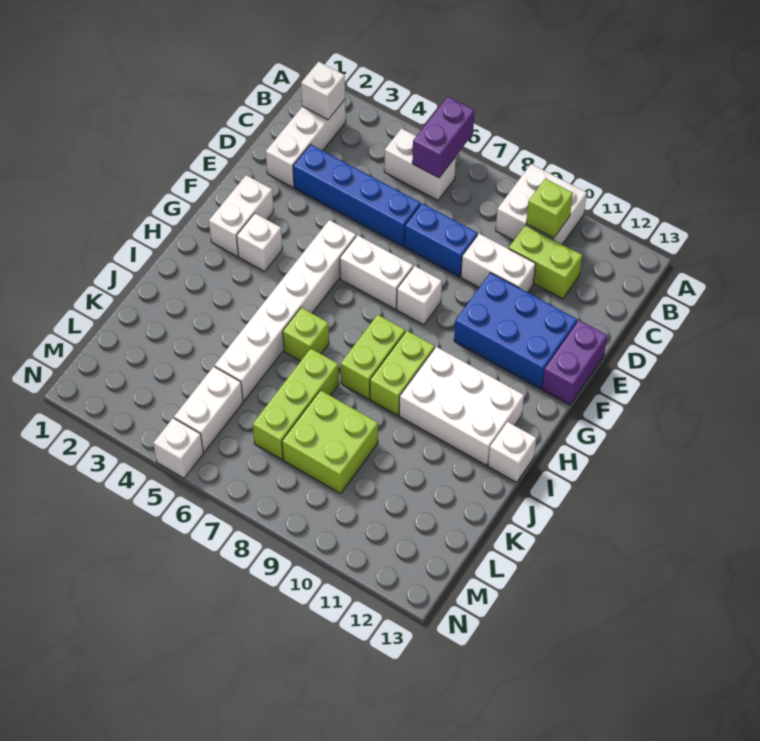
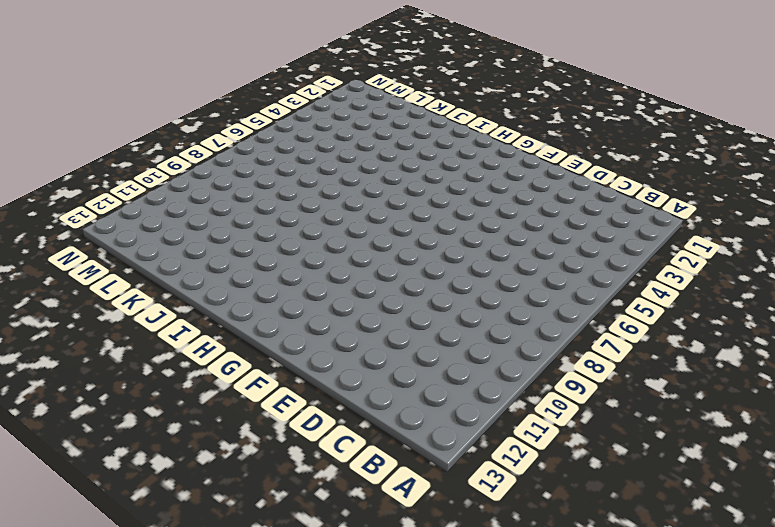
none -> white 2x2 brick [496,164,587,244]
none -> white 1x3 brick [266,100,346,187]
none -> white 1x2 brick [384,128,456,200]

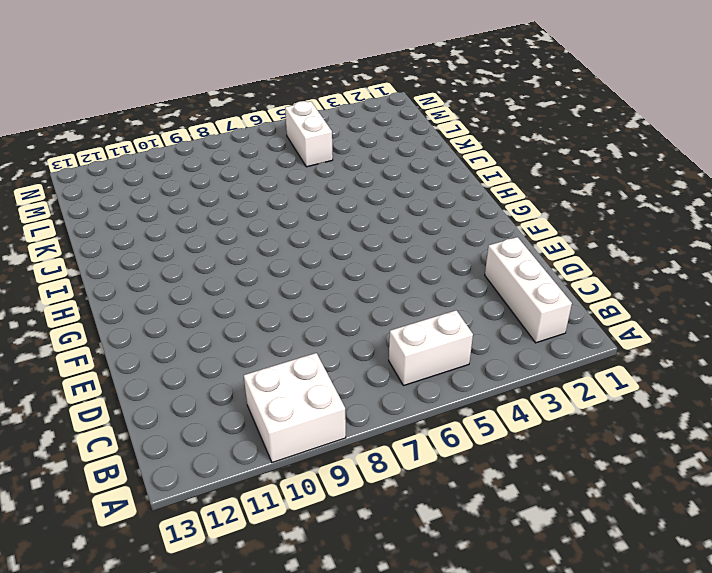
none -> lime 1x2 brick [509,225,582,299]
none -> blue 1x4 brick [293,144,421,246]
none -> blue 1x2 brick [404,203,478,277]

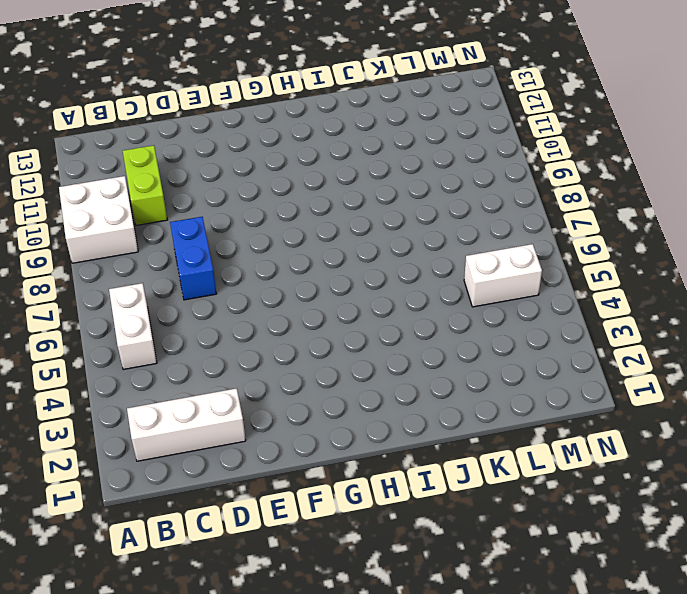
none -> blue 1x4 brick [293,144,421,246]
none -> white 1x2 brick [461,234,536,292]
none -> blue 2x3 brick [454,273,577,388]

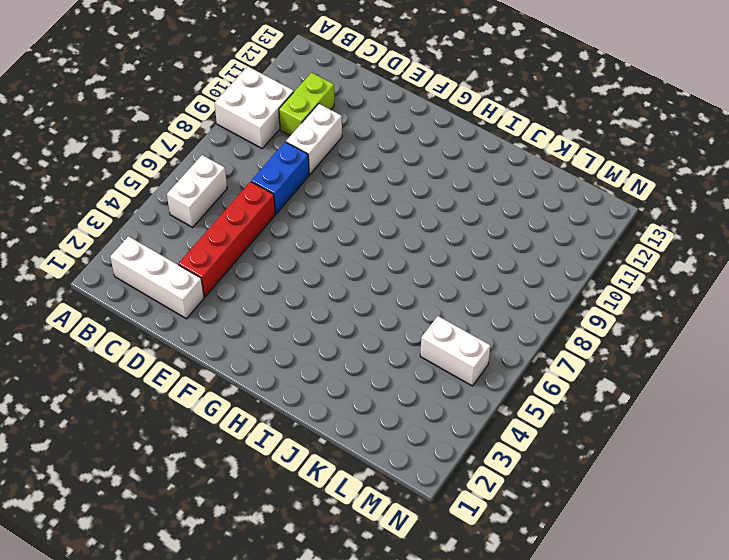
red 1x4 brick [179,182,275,297] -> blue 1x4 brick [293,144,421,246]
none -> blue 2x3 brick [454,273,577,388]
none -> purple 1x2 brick [542,320,607,405]
none -> white 1x2 brick [209,175,274,256]

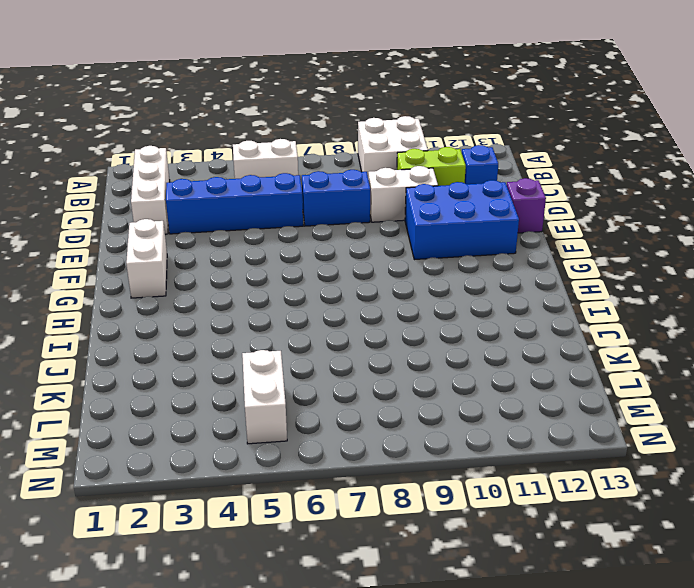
blue 1x1 brick [462,145,498,184] -> none
purple 1x1 brick [507,178,546,233] -> purple 1x2 brick [542,320,607,405]
none -> white 1x6 brick [215,220,356,401]
none -> white 1x2 brick [340,235,413,309]
none -> white 1x1 brick [397,266,442,325]

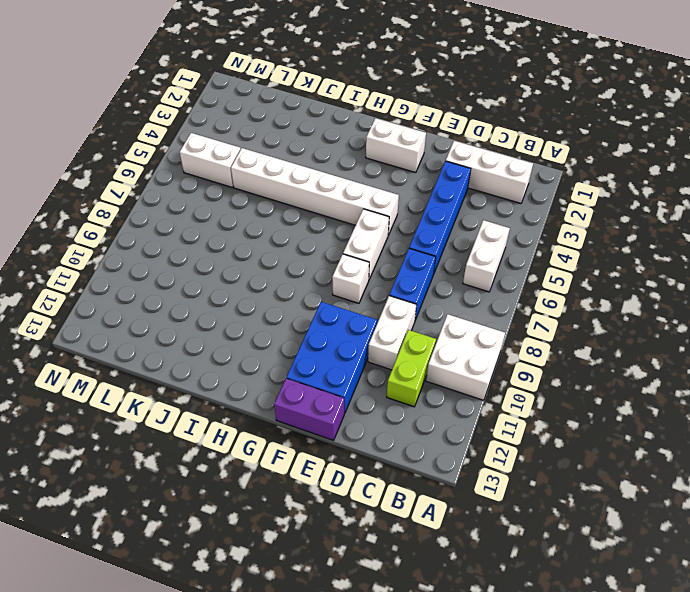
none -> white 1x1 brick [237,213,283,271]
none -> lime 1x2 brick [341,315,405,399]
none -> lime 1x2 brick [370,331,435,415]

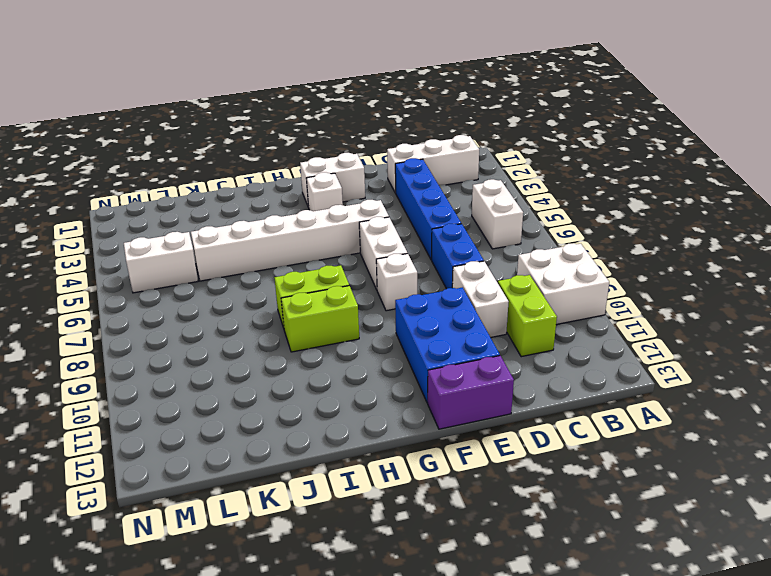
none -> white 2x3 brick [399,347,524,465]
none -> lime 1x1 brick [283,308,329,361]
none -> white 1x1 brick [488,422,536,482]

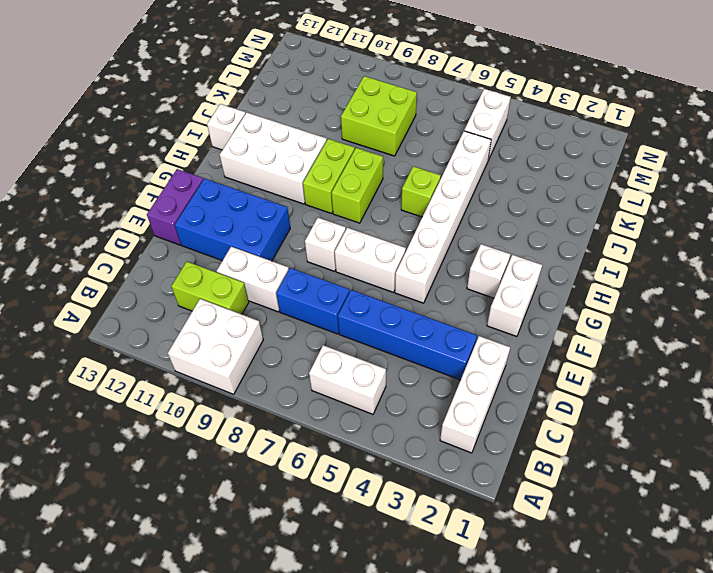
none -> lime 1x3 brick [252,348,339,460]
none -> white 1x1 brick [153,418,203,478]
none -> purple 1x2 brick [412,97,475,178]

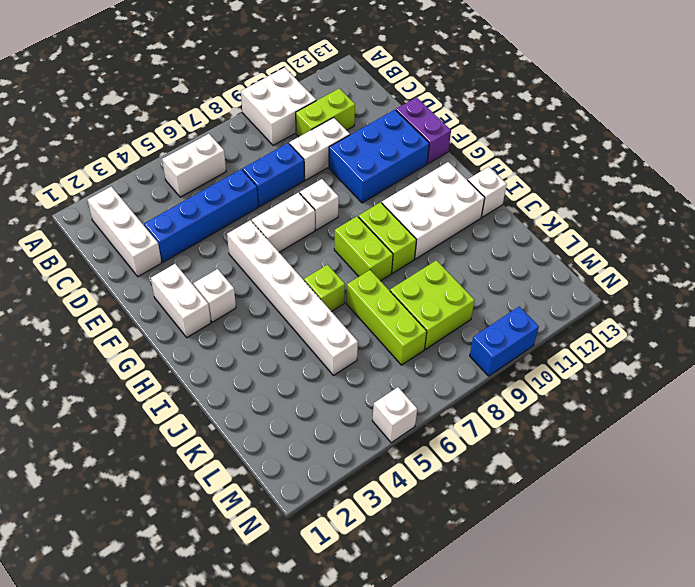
blue 1x2 brick [470,307,539,376] -> none
none -> white 1x2 brick [174,366,243,452]
none -> purple 1x2 brick [412,97,475,178]
none -> white 1x1 brick [301,62,345,120]

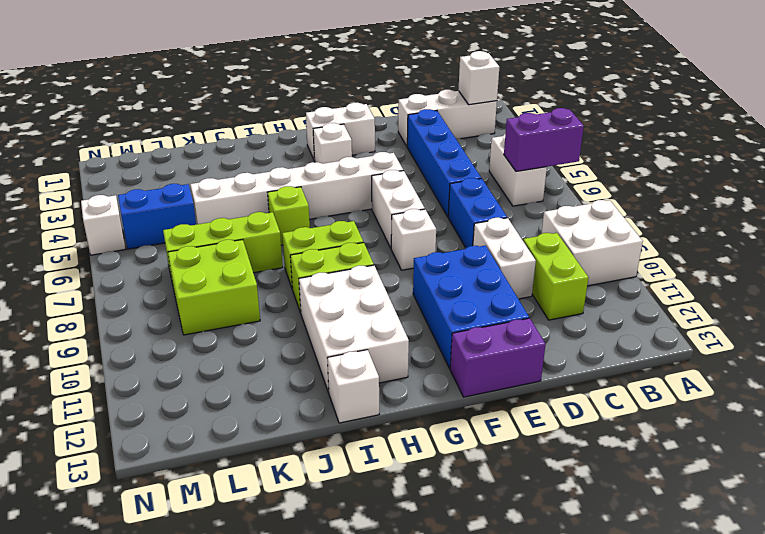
blue 1x2 brick [118,184,196,249] -> white 1x2 brick [174,366,243,452]
none -> lime 1x1 brick [526,179,573,238]

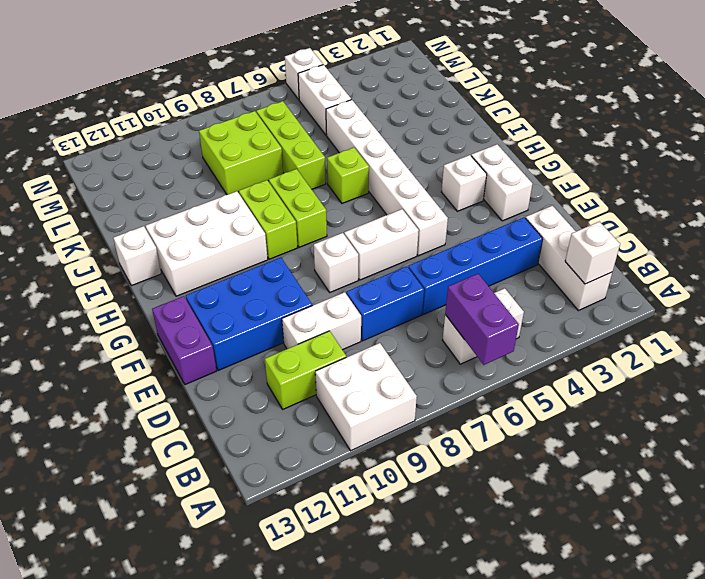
none -> lime 1x1 brick [526,179,573,238]

